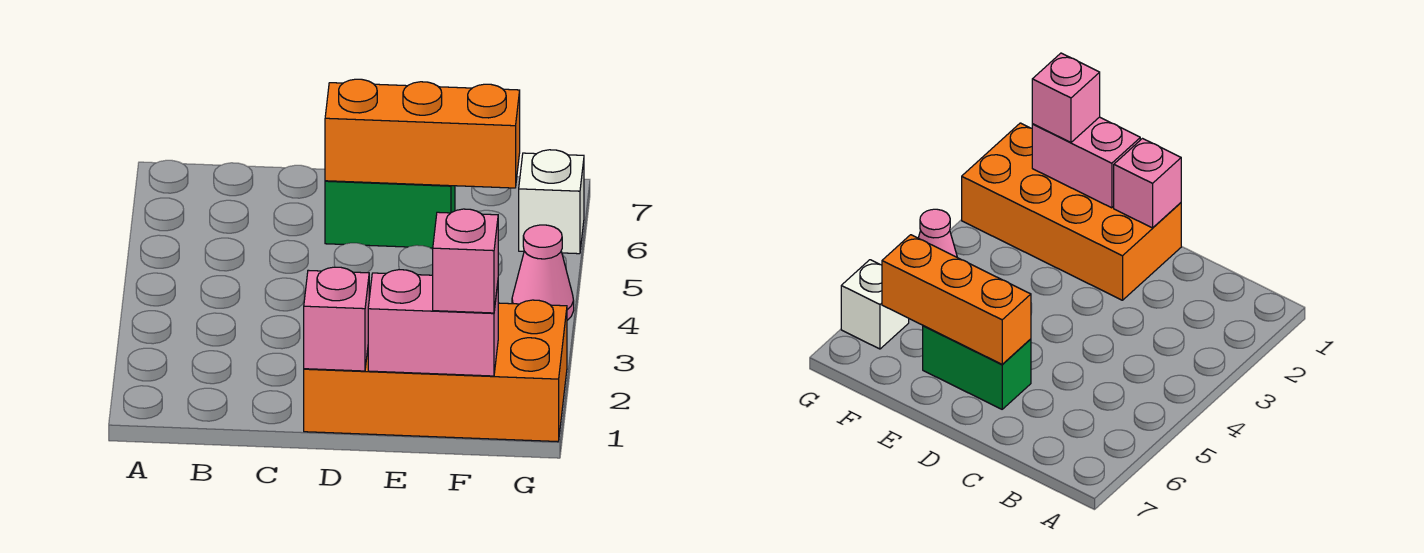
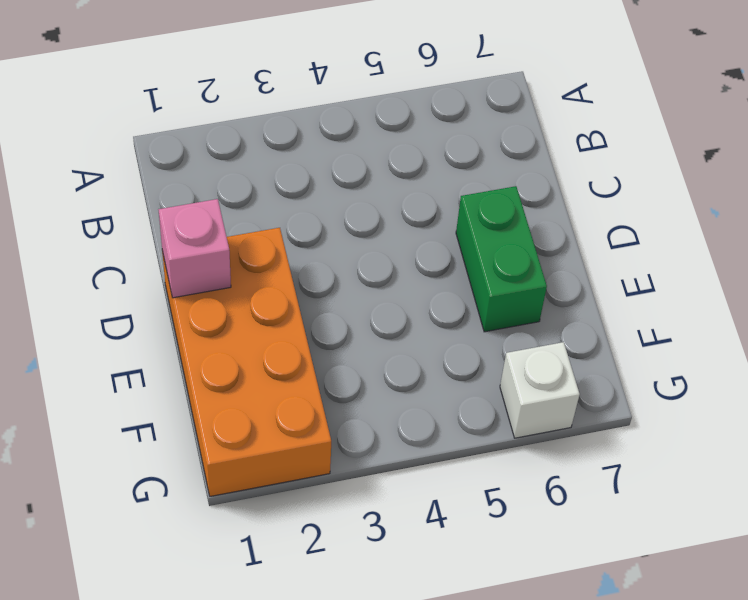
none -> pink 1x1 cone [512,225,574,320]
none -> orange 1x3 brick [325,79,520,188]

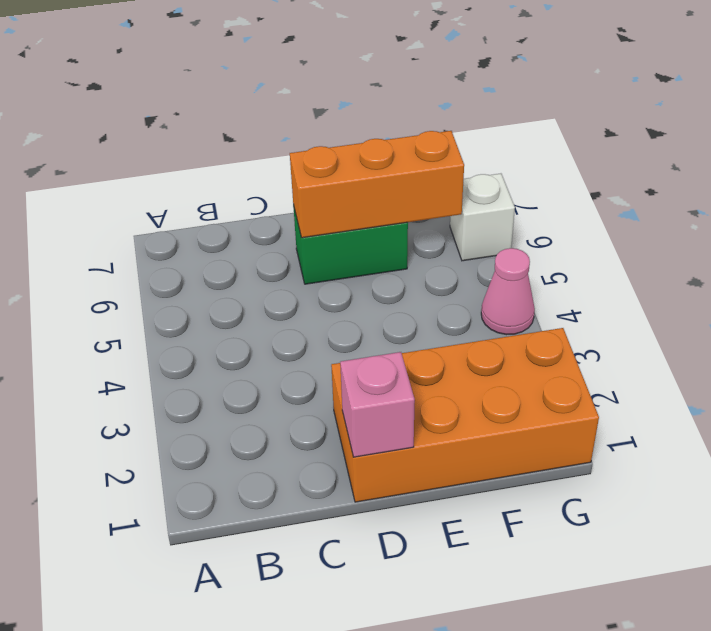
none -> pink 1x2 brick [368,270,498,376]
none -> pink 1x1 brick [433,209,498,313]

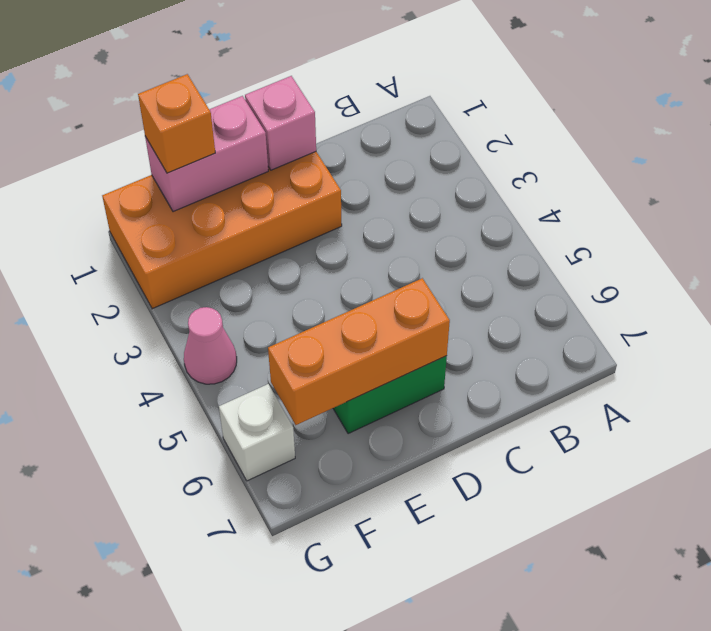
orange 1x1 brick [138,74,215,173] -> pink 1x1 brick [433,209,498,313]

